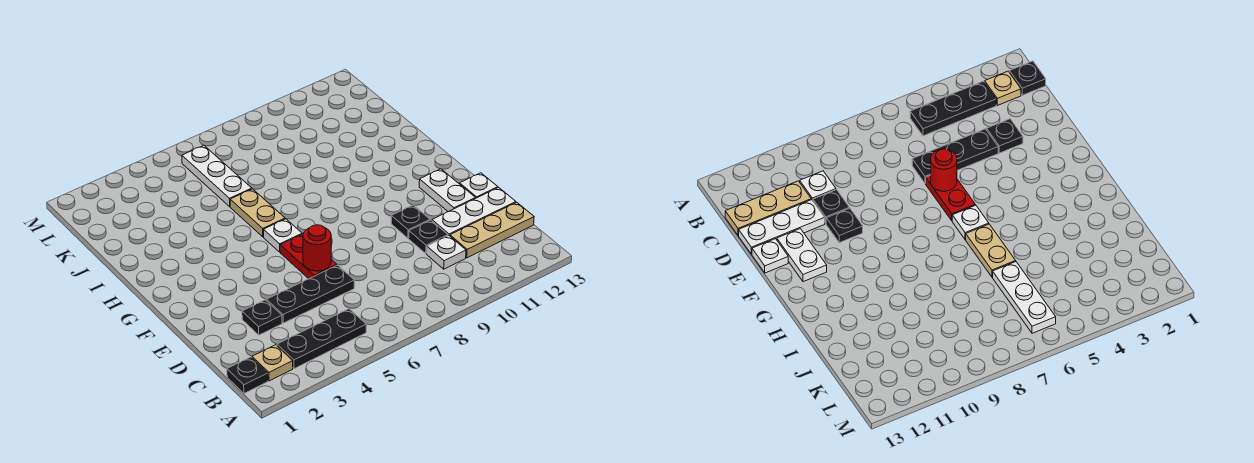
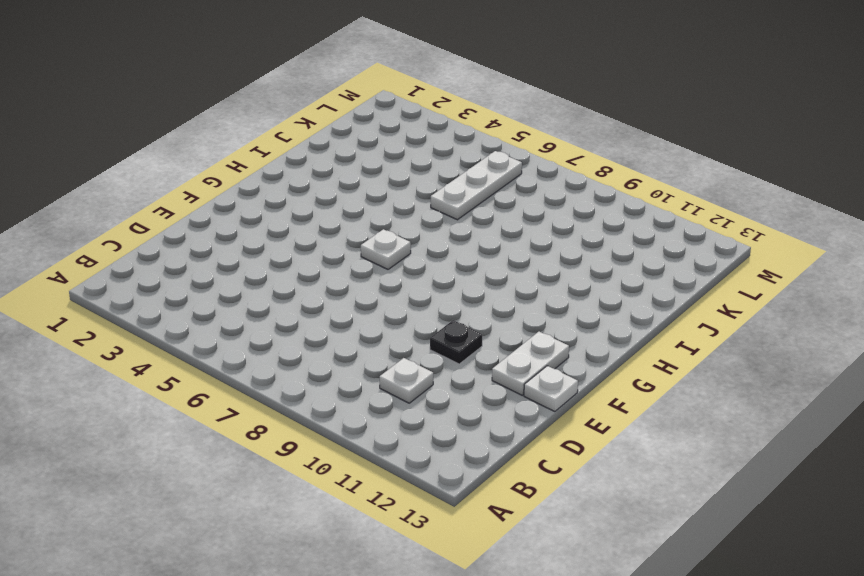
none -> black 1x1 plate [227,357,268,393]
none -> tan 1x1 plate [252,345,293,381]
none -> black 1x3 plate [277,309,366,369]

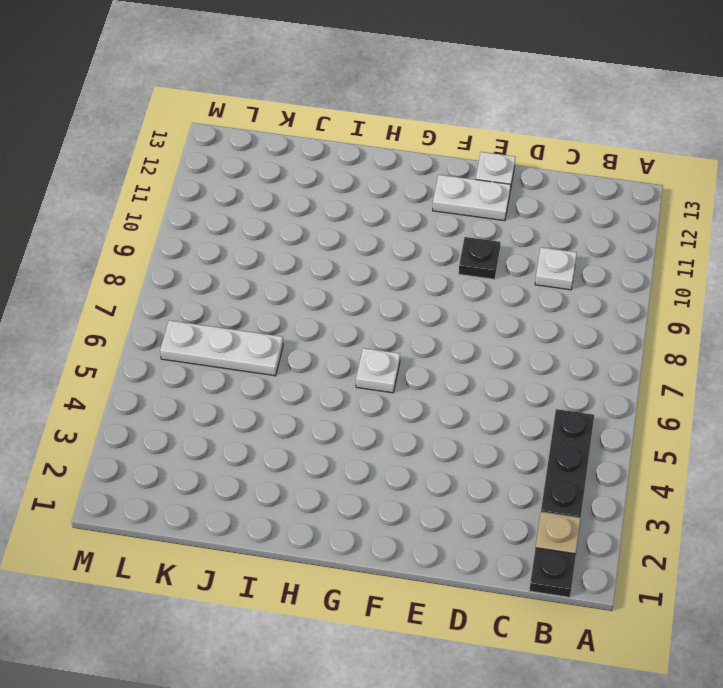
none -> tan 1x3 plate [450,202,534,258]
none -> black 1x1 plate [242,300,282,335]
none -> black 1x3 plate [267,265,354,323]

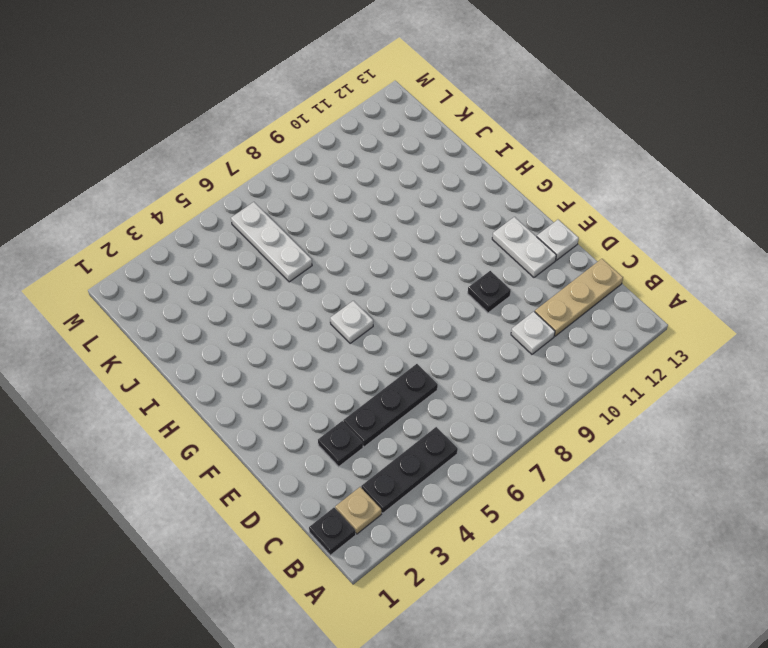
none -> black 1x1 plate [409,220,448,253]
none -> white 1x3 plate [432,188,516,236]
none -> red 1x2 plate [280,234,337,279]

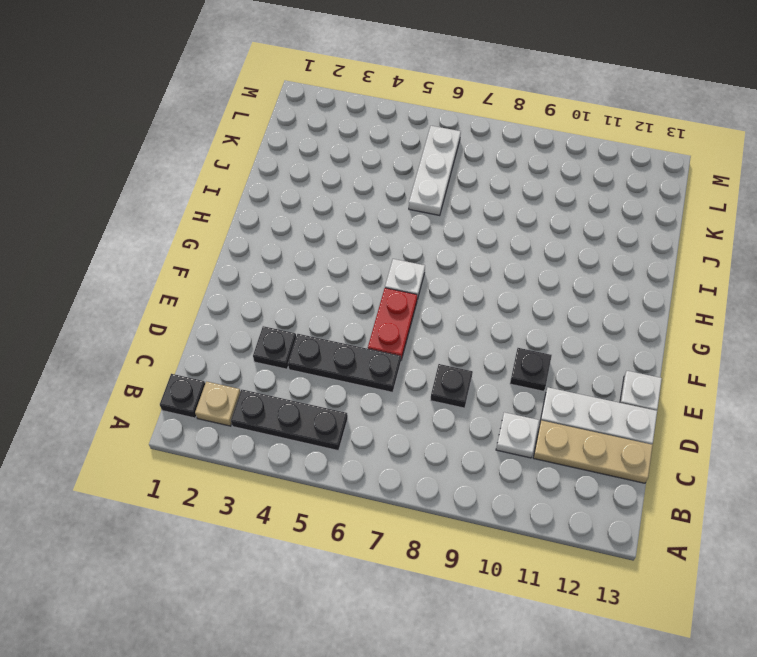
black 1x1 plate [431,364,473,408] -> black 1x1 plate moved to [409,220,448,253]
none -> white 1x2 plate [419,169,475,212]
none -> tan 1x2 plate [230,189,285,237]
none -> red 1x1 round brick [303,225,331,271]

